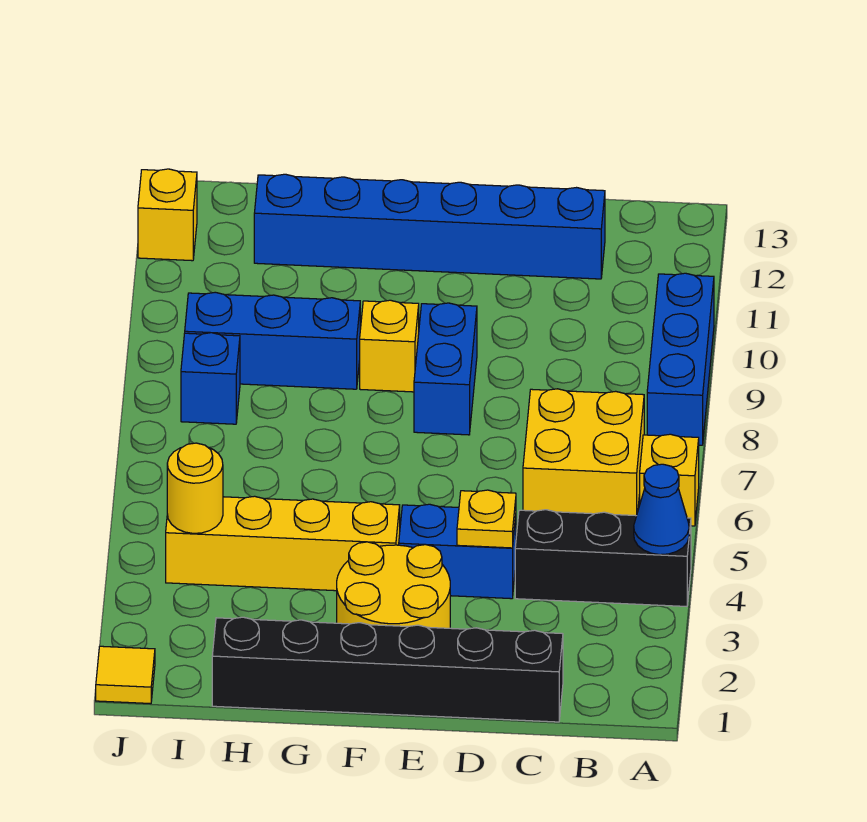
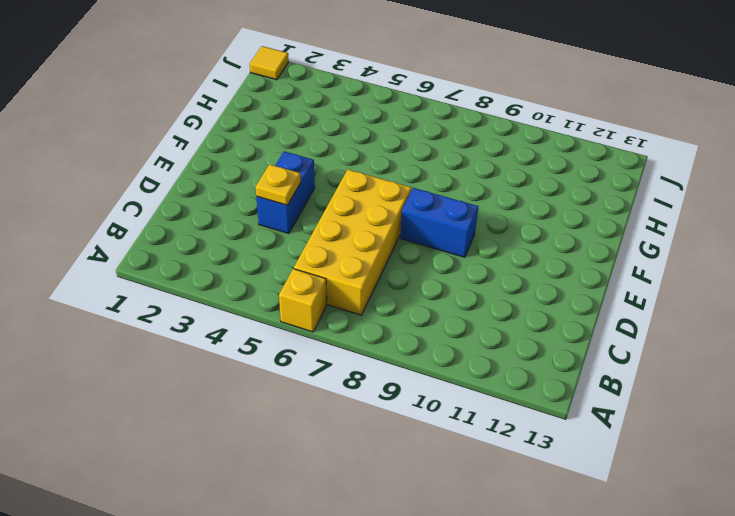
yellow 2x4 brick [294,169,411,315] -> yellow 2x2 brick [523,389,644,516]
none -> black 1x3 brick [515,510,691,606]
none -> blue 1x3 brick [647,273,714,445]
none -> black 1x6 brick [212,617,563,722]

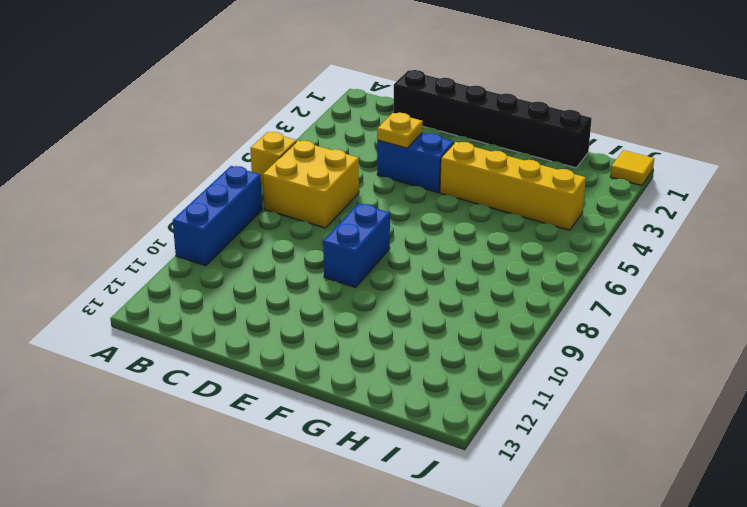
none -> black 1x3 brick [515,510,691,606]
none -> blue 1x6 brick [254,174,605,279]
none -> yellow 2x2 round brick [337,542,450,628]

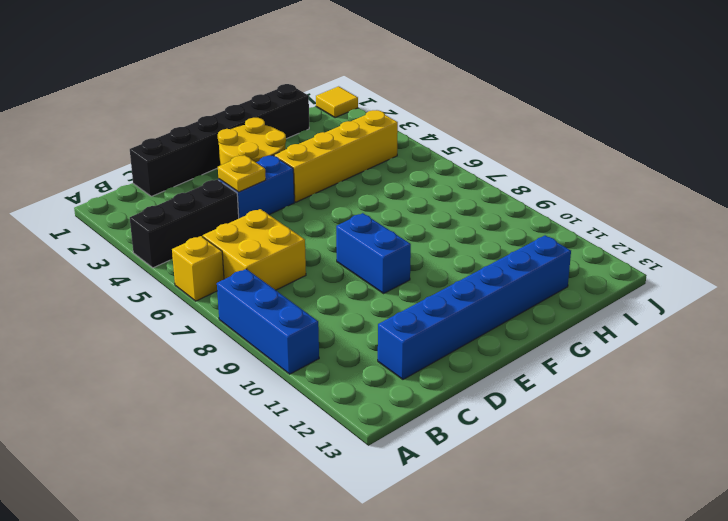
none -> yellow 1x1 brick [360,300,419,392]
none -> blue 1x3 brick [185,292,360,389]
none -> blue 1x1 brick [181,333,240,424]

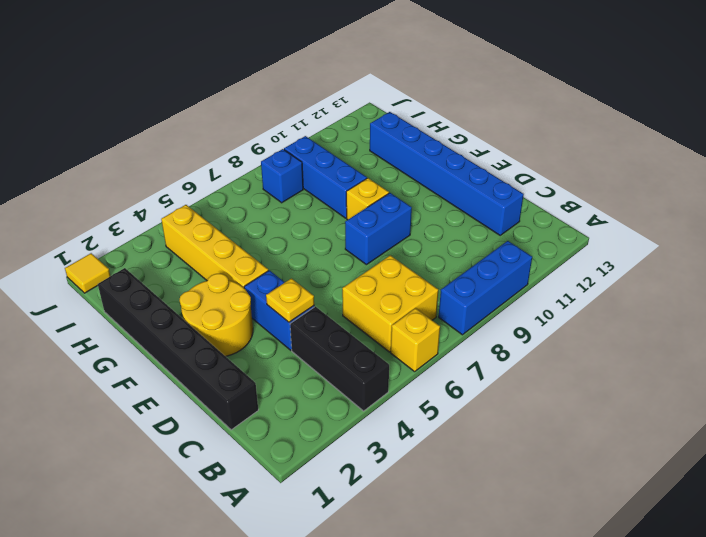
none -> yellow 1x1 brick [138,169,197,261]
none -> blue 1x1 cone [634,464,689,555]
none -> yellow 1x1 round brick [167,443,223,533]

